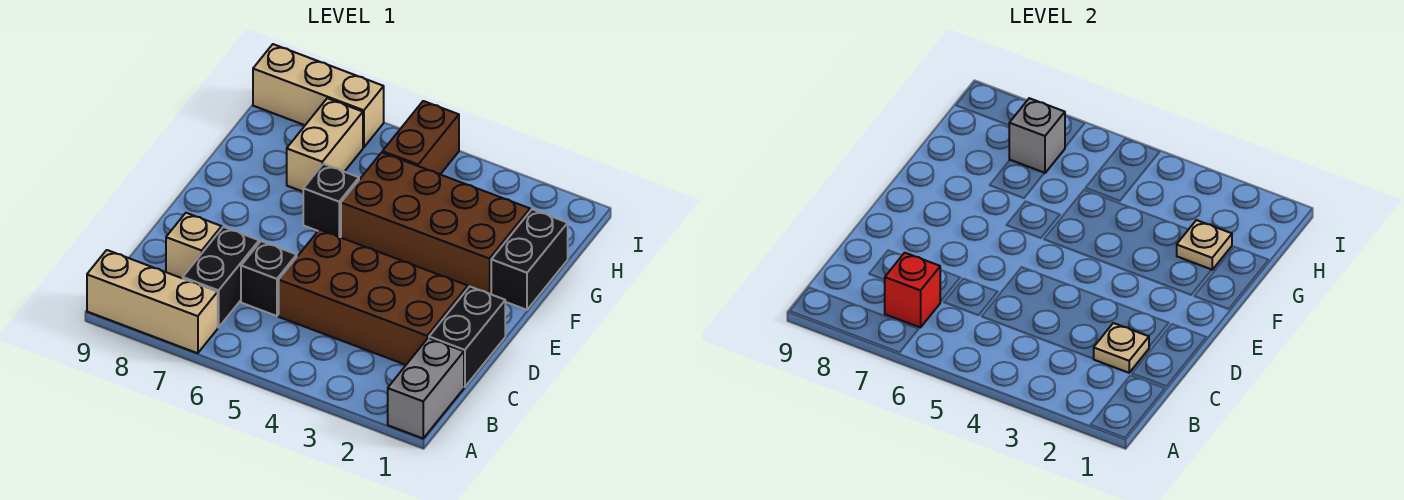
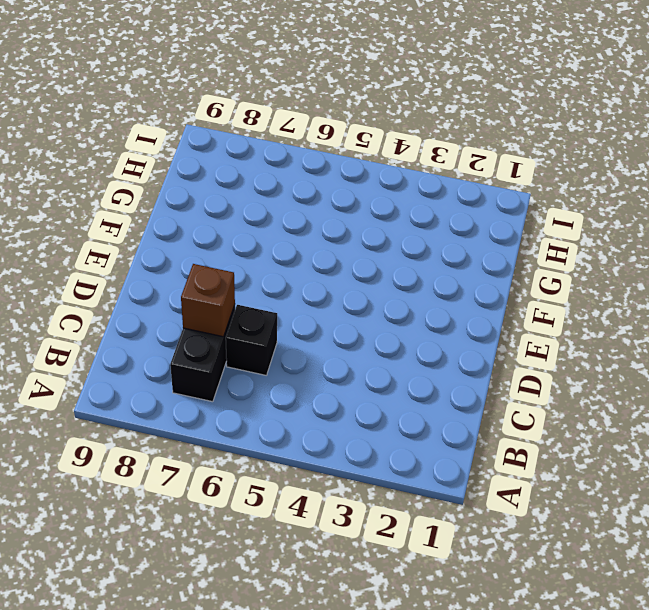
brown 1x1 brick [181,264,235,337] -> none
none -> grey 1x2 brick [388,338,464,438]
none -> tan 1x3 brick [87,250,218,353]
none -> black 1x2 brick [429,287,505,387]

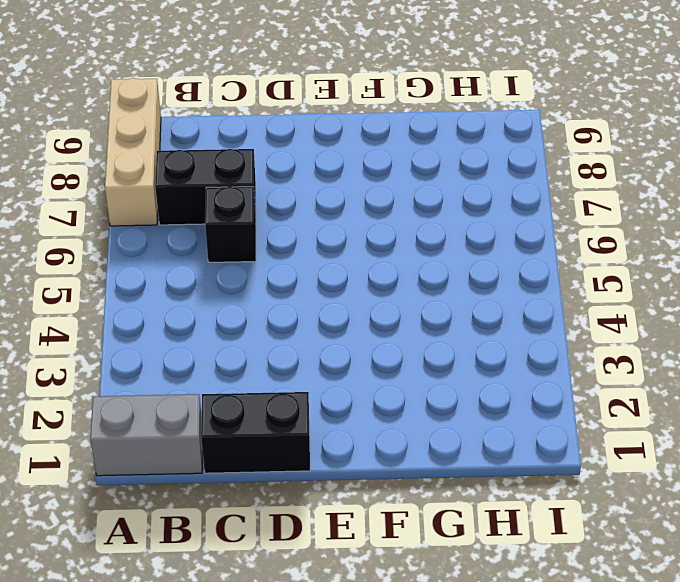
none -> brown 2x4 brick [279,230,468,365]
none -> tan 1x1 brick [166,213,222,278]
none -> black 1x2 brick [491,209,568,310]

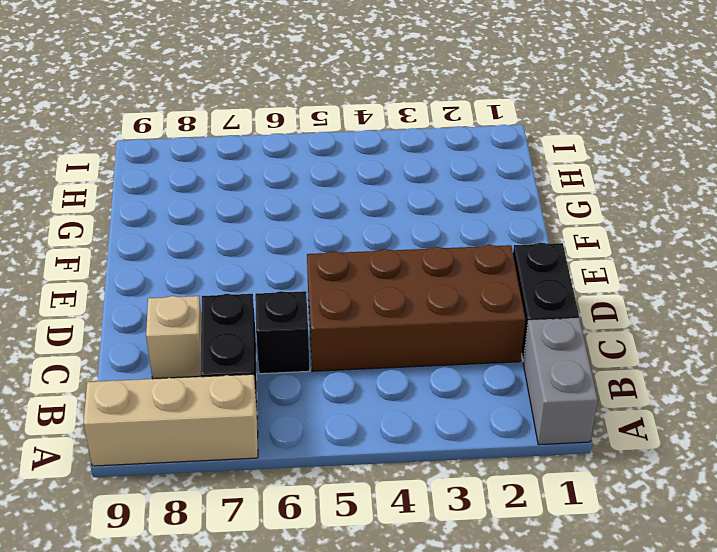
none -> black 1x2 brick [491,209,568,310]
none -> brown 2x4 brick [341,152,530,294]
none -> black 1x1 brick [303,164,359,237]

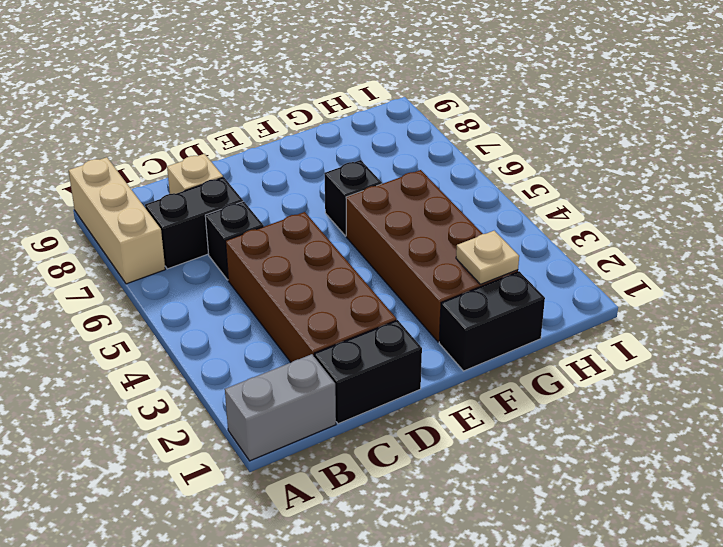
none -> tan 1x2 brick [287,98,363,192]
none -> brown 1x2 brick [383,101,459,174]
none -> tan 1x3 brick [253,44,384,147]

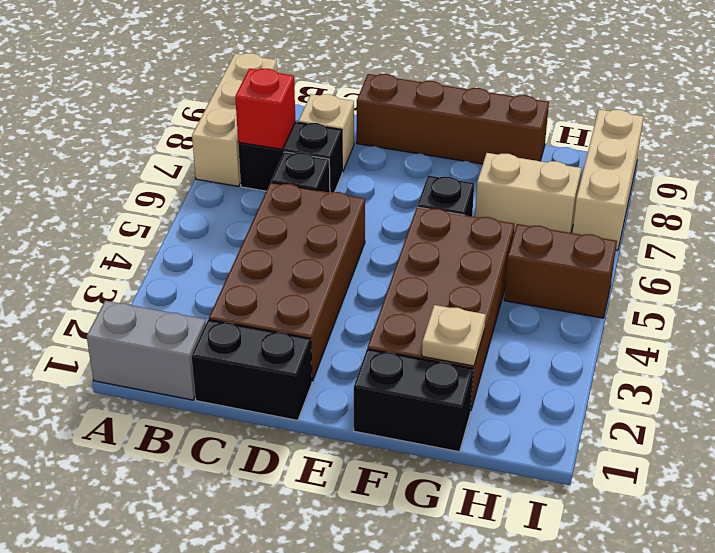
brown 1x4 brick [357,74,549,164] -> none
none -> tan 1x1 plate [1094,323,1149,373]
none -> grey 1x1 brick [1009,98,1065,173]

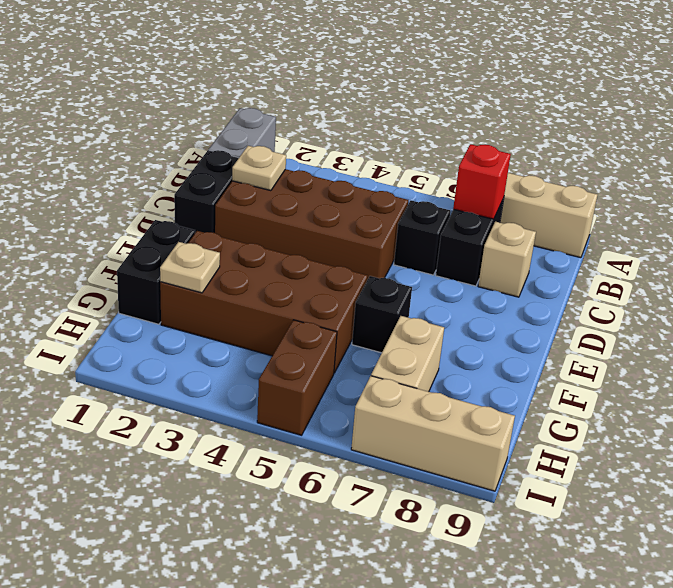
none -> grey 1x1 brick [1009,98,1065,173]

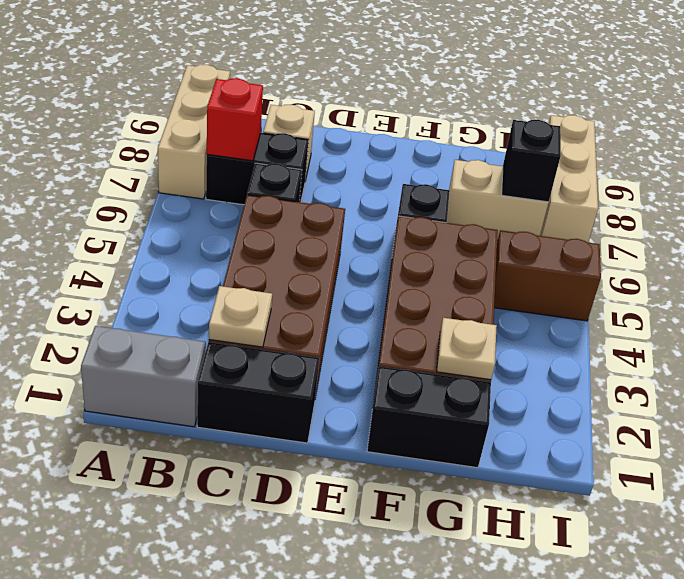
black 1x1 brick [502,120,561,202] -> grey 1x1 brick [1009,98,1065,173]

